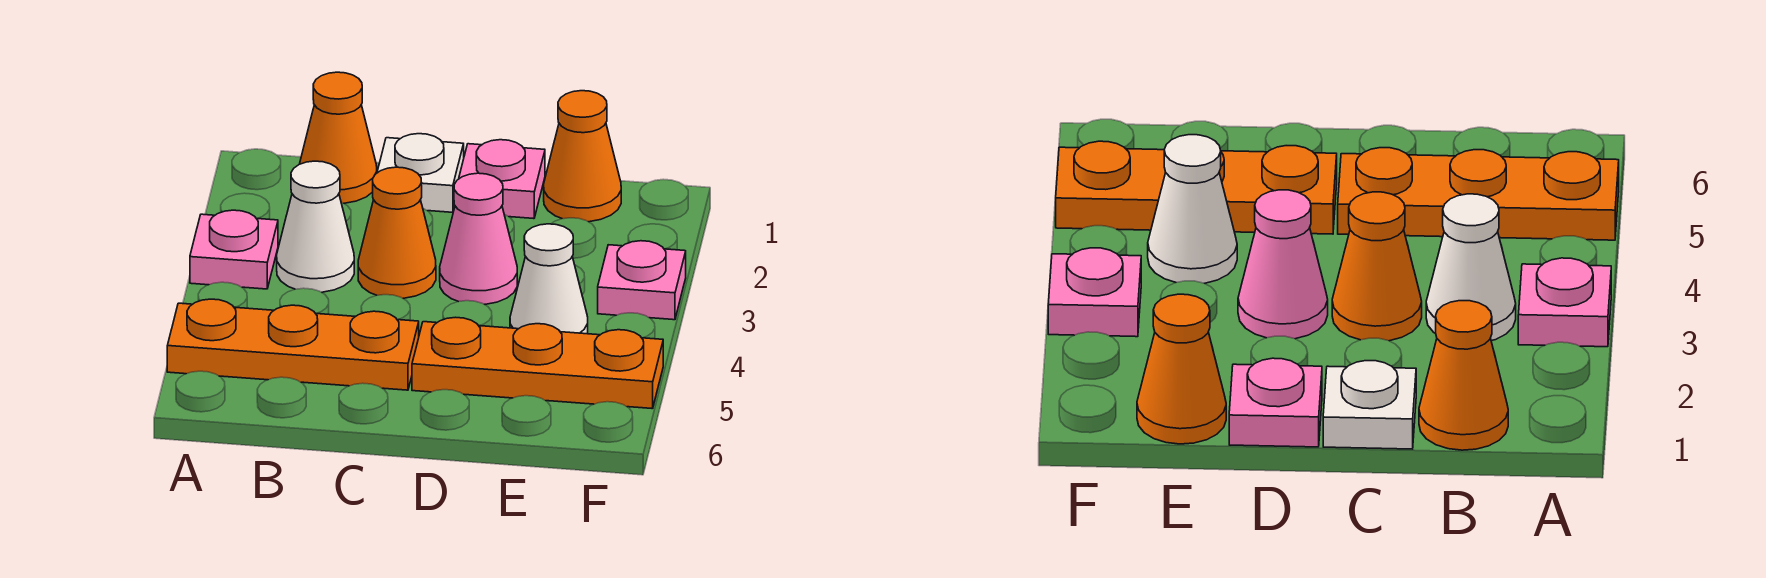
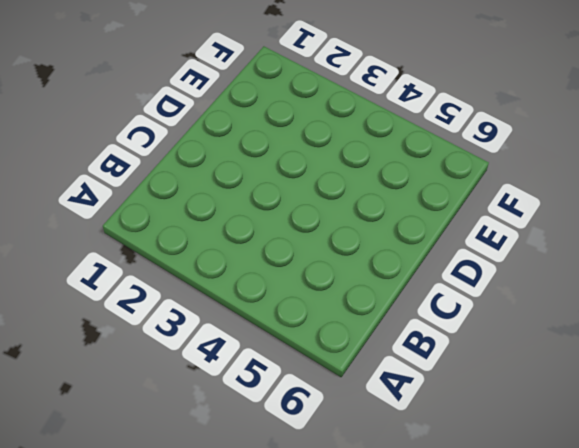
none -> pink 1x1 plate [190,210,278,289]
none -> orange 1x3 plate [167,299,419,390]
none -> orange 1x1 cone [300,72,377,203]

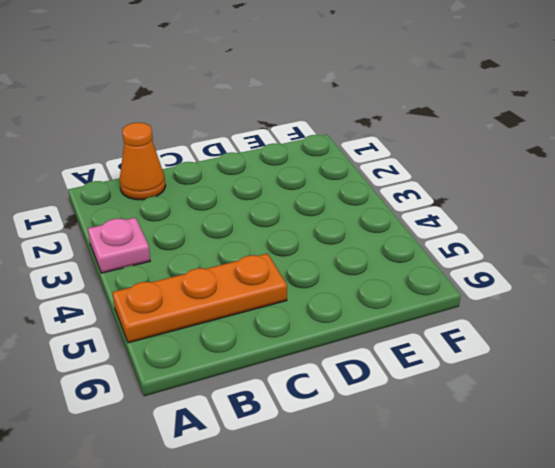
none -> white 1x1 cone [277,161,354,292]
none -> white 1x1 plate [377,134,464,212]
none -> orange 1x1 cone [358,167,436,298]

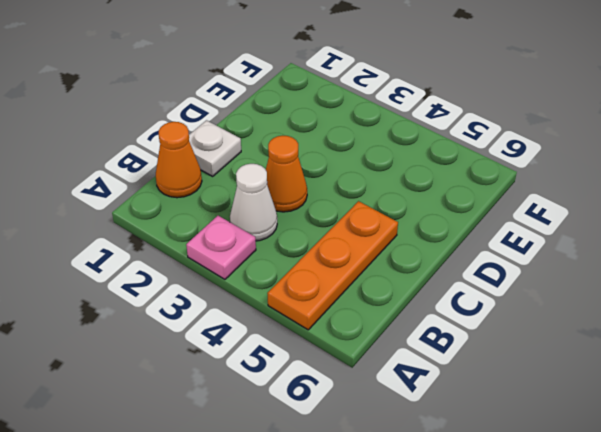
none -> pink 1x1 plate [459,140,545,219]
none -> pink 1x1 cone [440,173,517,304]
none -> orange 1x3 plate [412,317,663,409]

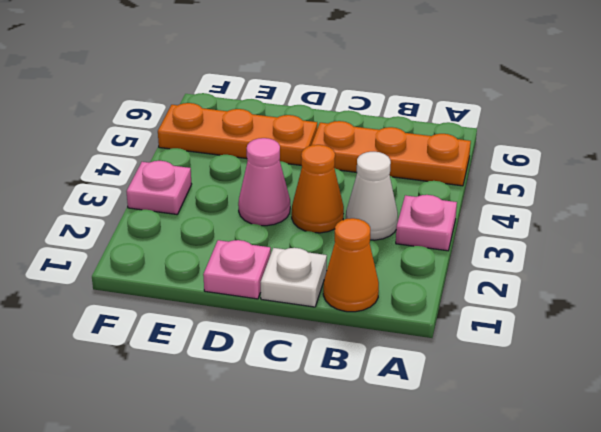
none -> orange 1x1 cone [544,91,621,222]
none -> white 1x1 cone [510,224,588,334]

